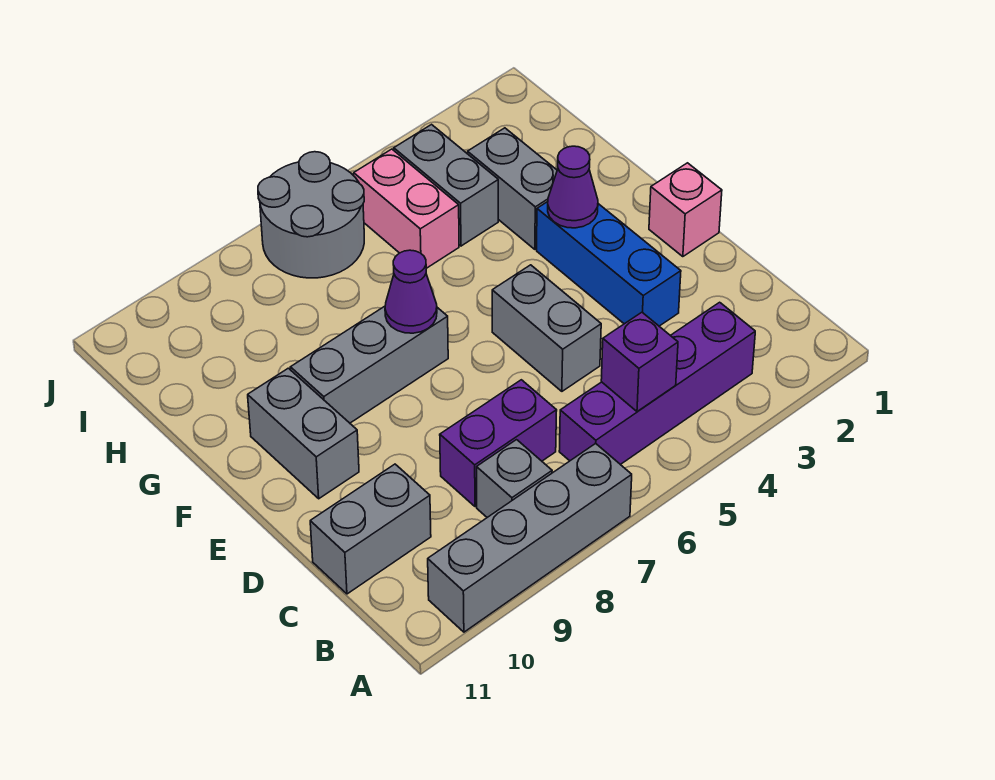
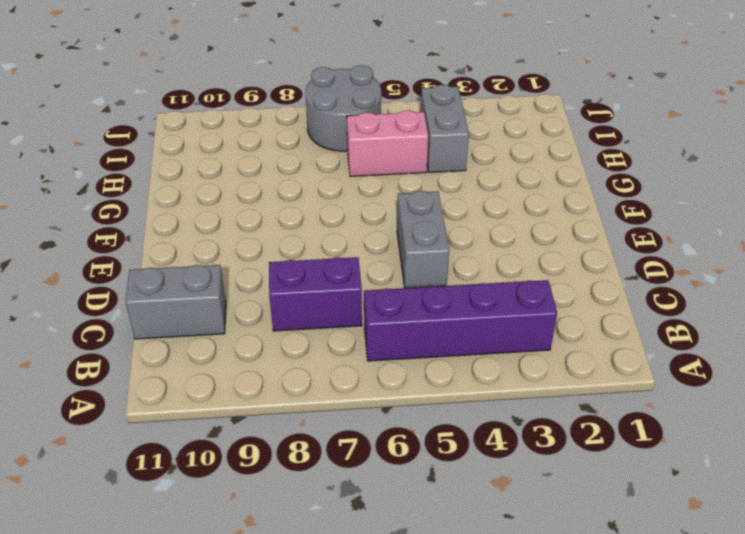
pink 1x2 brick [347,110,428,176] -> pink 1x2 brick turned to [354,149,459,268]
none -> grey 1x4 brick [428,443,632,632]
none -> grey 1x1 brick [477,440,552,517]
none -> blue 1x3 brick [537,202,681,326]

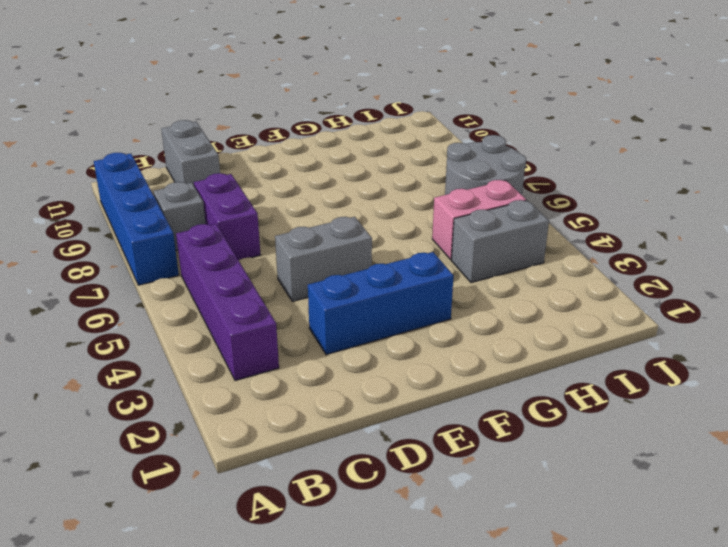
blue 1x4 brick [94,153,179,285] -> grey 1x4 brick [428,443,632,632]
none -> pink 1x1 brick [649,163,722,257]
none -> grey 1x2 brick [248,368,359,499]
none -> grey 1x3 brick [290,306,448,423]

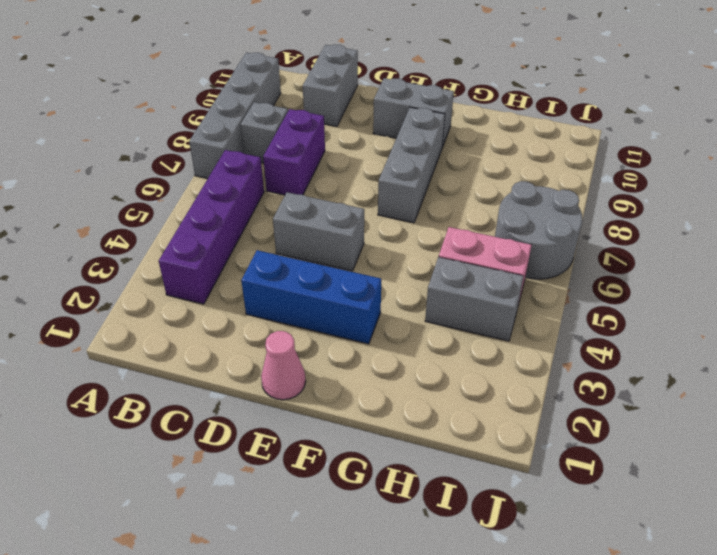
pink 1x1 cone [261,331,306,400] -> pink 1x1 brick [649,163,722,257]
none -> grey 1x2 brick [468,128,557,249]
none -> purple 1x1 brick [601,312,678,412]
none -> purple 1x1 cone [548,146,598,228]

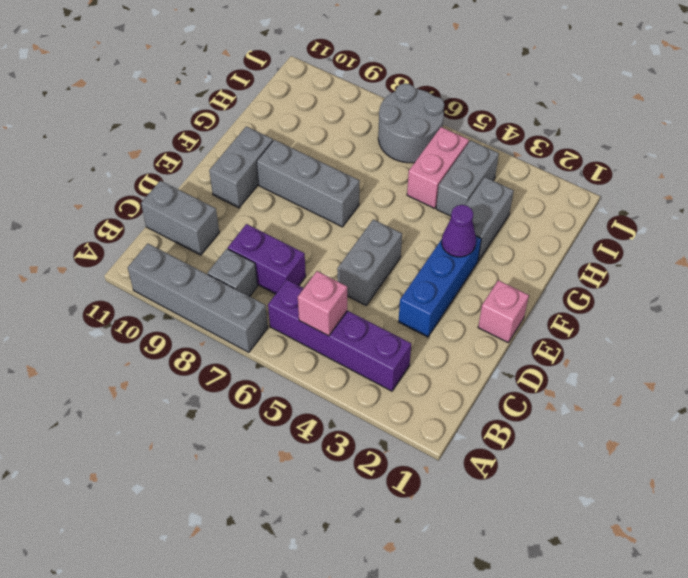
pink 1x1 brick [298,271,347,336] -> purple 1x1 brick [601,312,678,412]
none -> purple 1x1 cone [385,250,437,333]

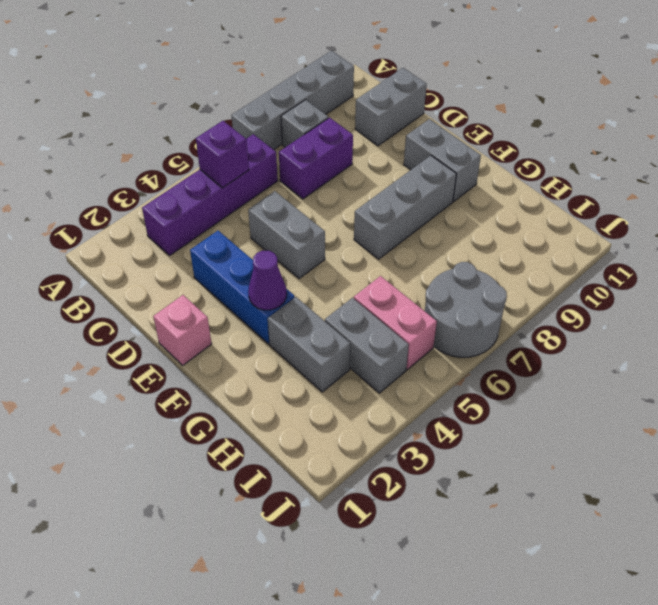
none -> purple 1x1 cone [385,250,437,333]

